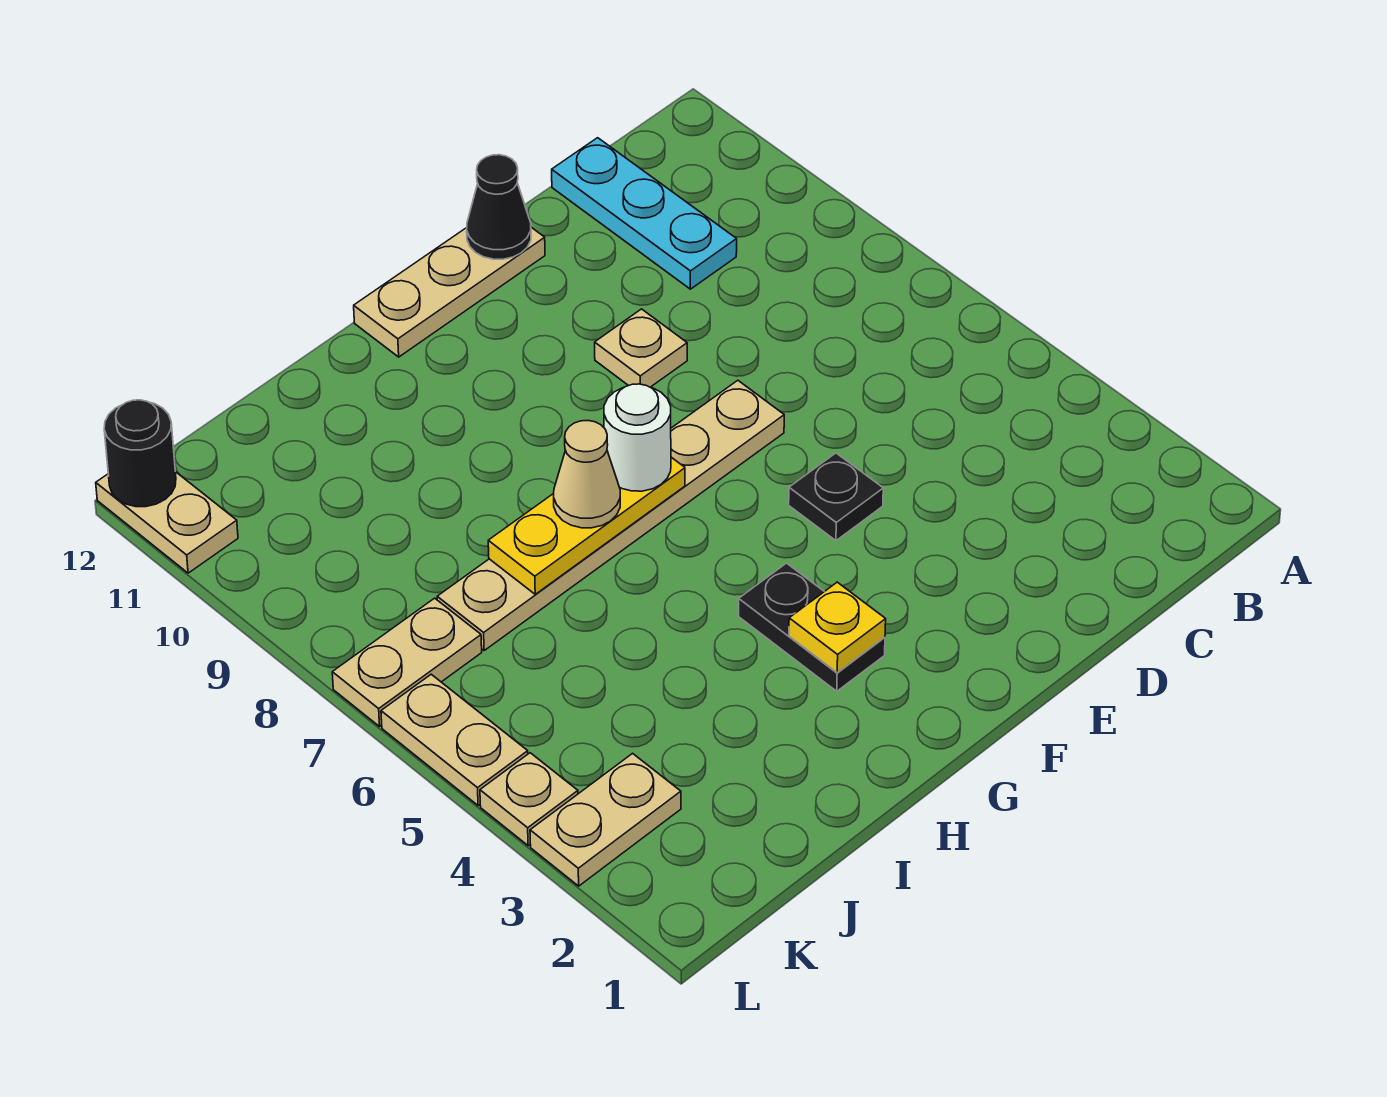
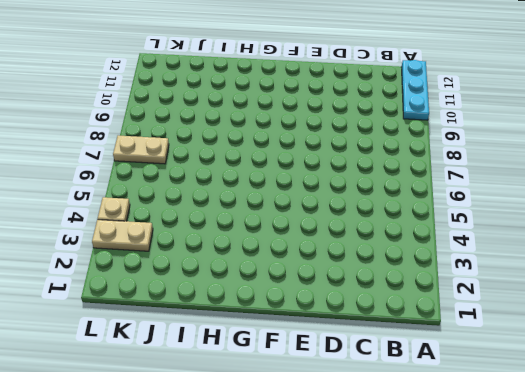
cyan 1x3 plate [402,60,429,120] -> cyan 1x3 plate moved to [552,138,737,289]
none -> black 1x1 plate [789,453,883,541]
none -> tan 1x6 plate [437,380,784,650]
none -> tan 1x1 plate [595,309,687,387]

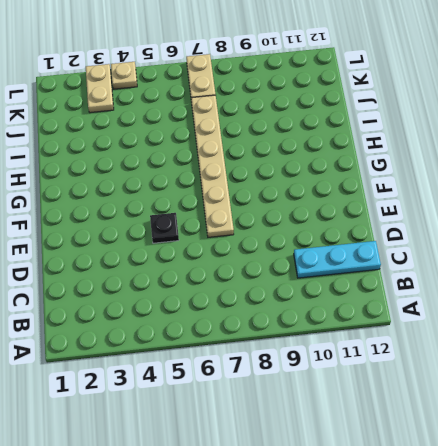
none -> tan 1x1 plate [595,309,687,387]
none -> tan 1x3 plate [354,227,545,357]
none -> black 1x2 plate [739,563,885,691]

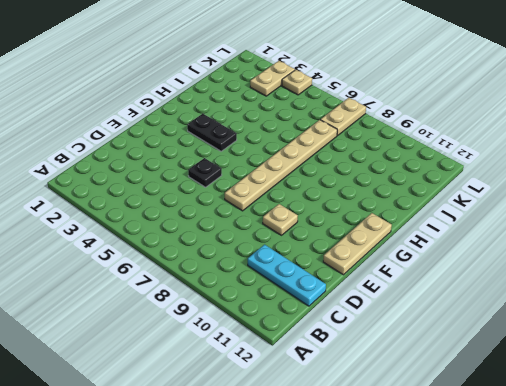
none -> tan 1x2 plate [381,674,528,806]
none -> tan 1x2 plate [96,472,238,573]
none -> black 1x1 cone [467,155,531,259]

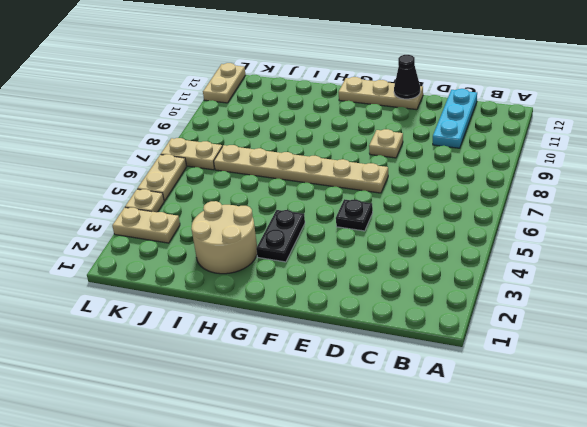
tan 2x2 round brick [191,201,257,274] -> none
none -> yellow 1x1 plate [789,582,886,673]
none -> yellow 1x3 plate [488,457,685,594]
none -> black 1x1 round brick [104,400,176,507]

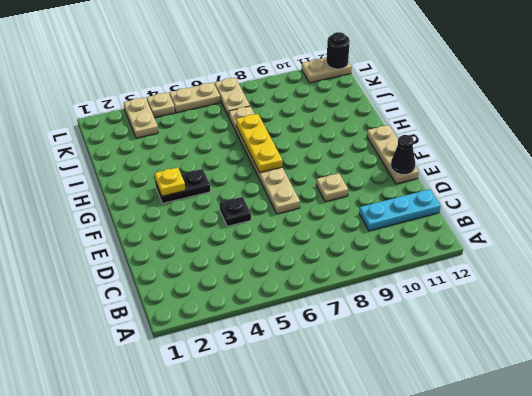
none -> white 1x1 round brick [604,384,671,491]
none -> tan 1x1 cone [554,421,620,528]

